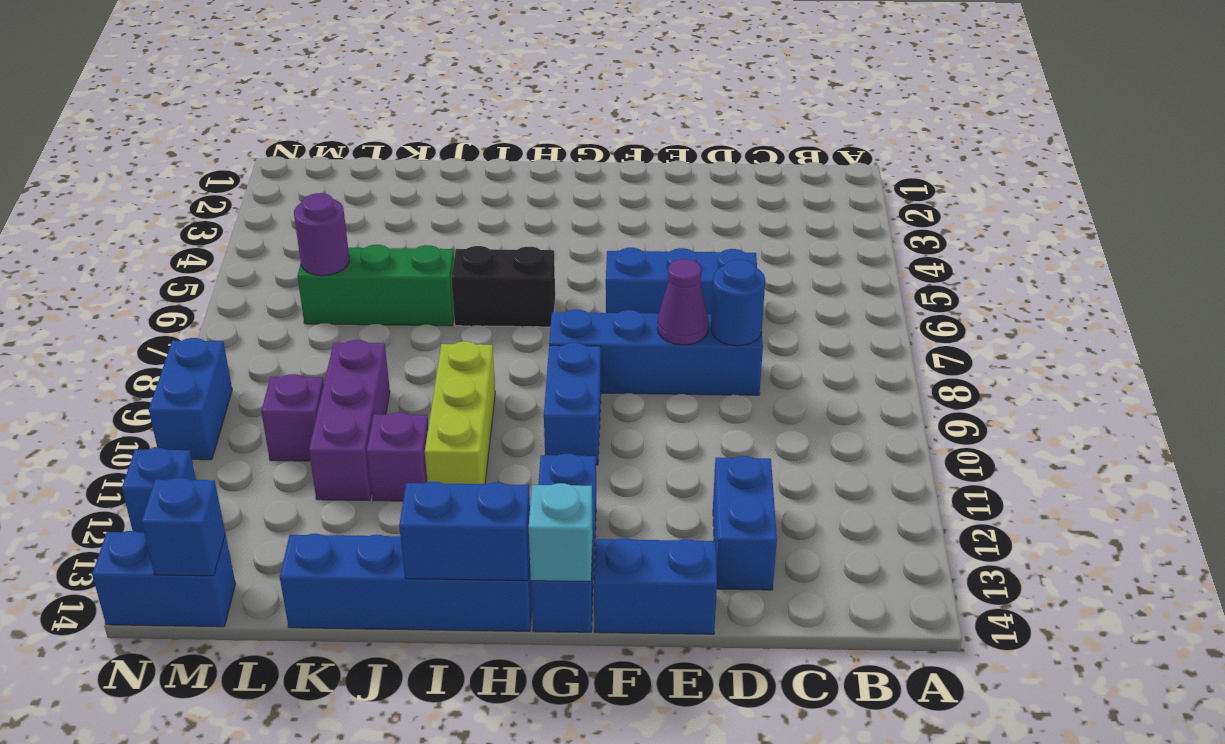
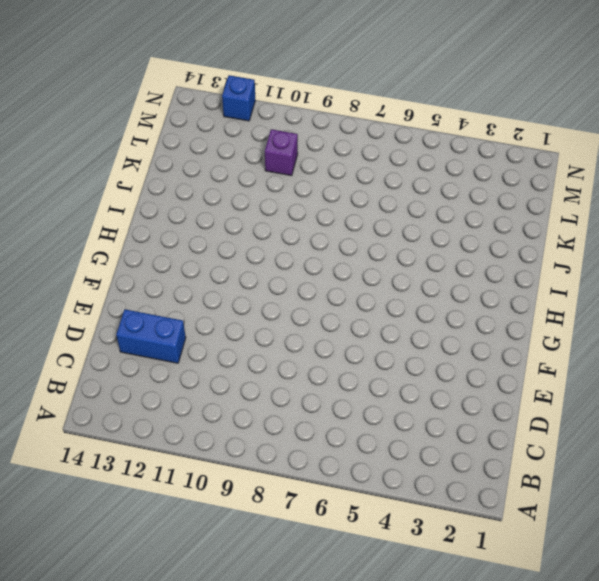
none -> blue 1x3 brick [606,248,757,314]
none -> blue 1x4 brick [549,309,763,395]
none -> blue 1x2 brick [594,538,717,634]

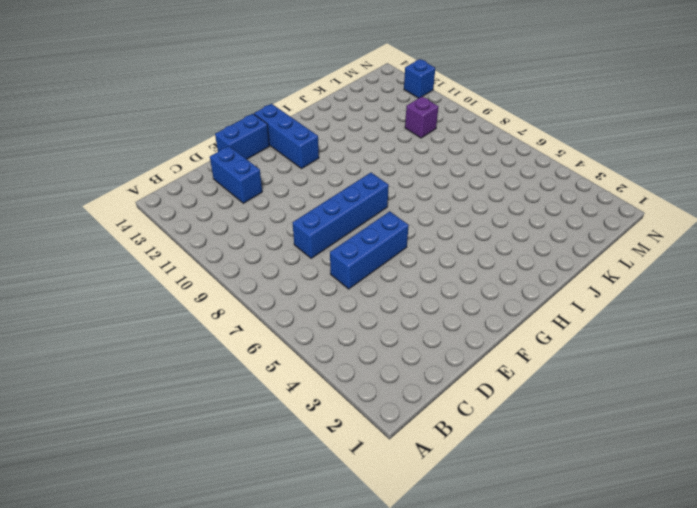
none -> blue 1x2 brick [544,343,601,465]
none -> black 1x2 brick [451,246,555,327]
none -> blue 1x4 brick [280,534,532,631]

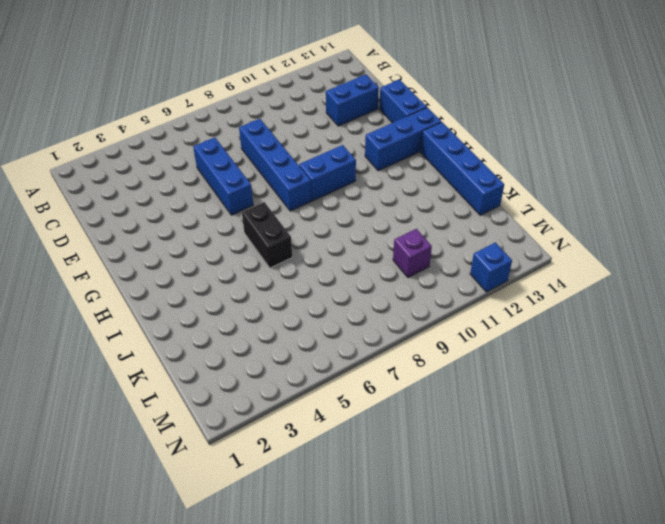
none -> lime 1x3 brick [425,341,495,484]
none -> green 1x3 brick [297,245,454,326]
none -> purple 1x1 brick [367,412,429,501]

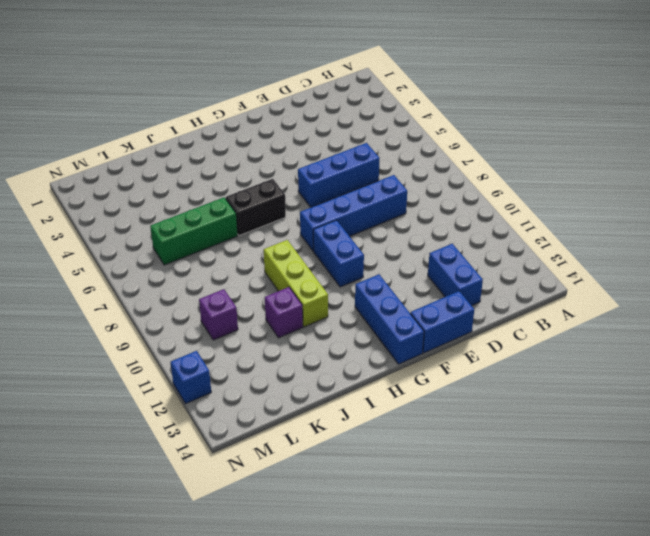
none -> blue 1x4 brick [280,534,532,631]
none -> purple 1x3 brick [309,340,390,501]
none -> blue 1x2 brick [92,531,236,627]

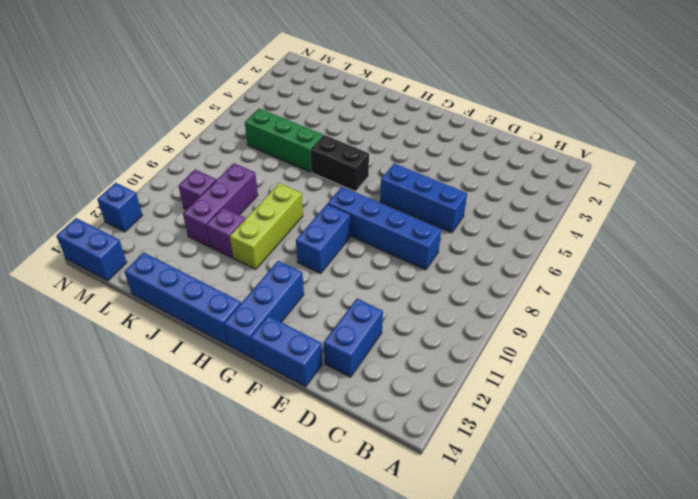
none -> blue 1x2 brick [149,338,232,460]
none -> blue 1x1 round brick [711,260,765,346]
none -> purple 1x1 cone [657,259,709,345]

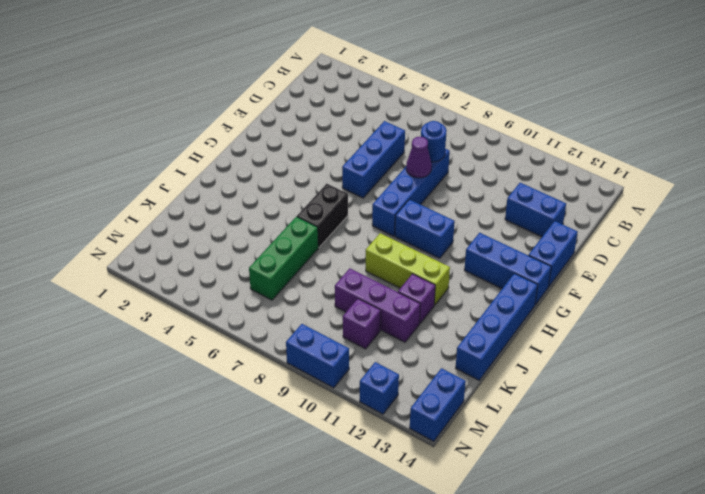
none -> cyan 1x1 brick [529,483,593,582]
none -> blue 1x2 brick [399,482,530,581]
none -> purple 1x1 round brick [294,193,349,276]

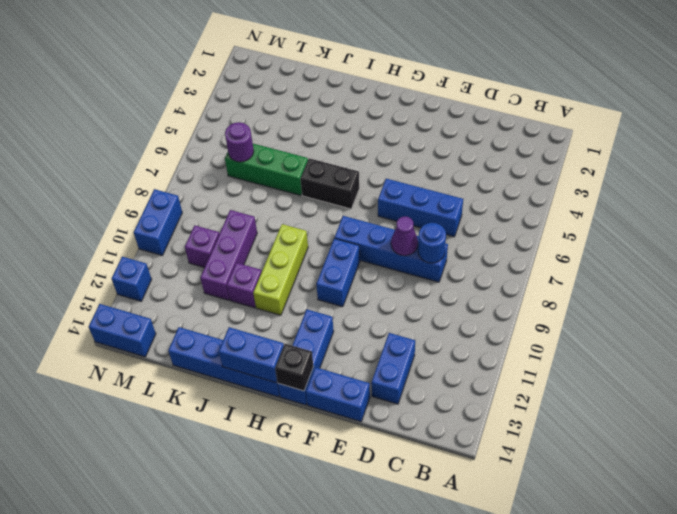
black 1x1 brick [275,344,314,391] -> cyan 1x1 brick [529,483,593,582]
none -> blue 1x1 brick [142,478,225,576]

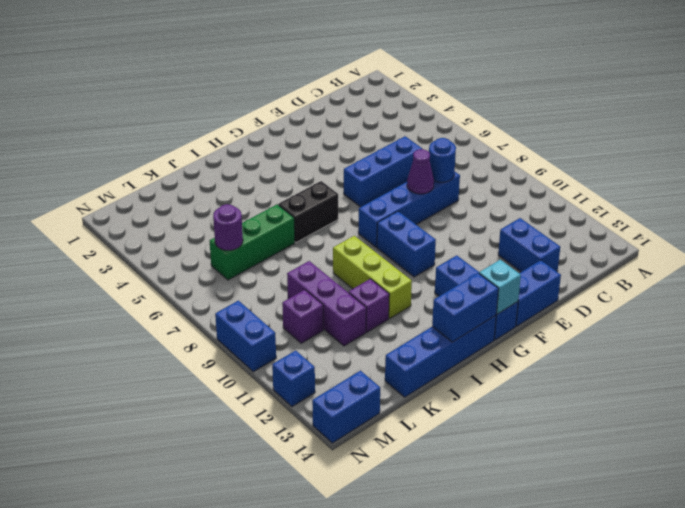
none -> blue 1x1 brick [142,478,225,576]

